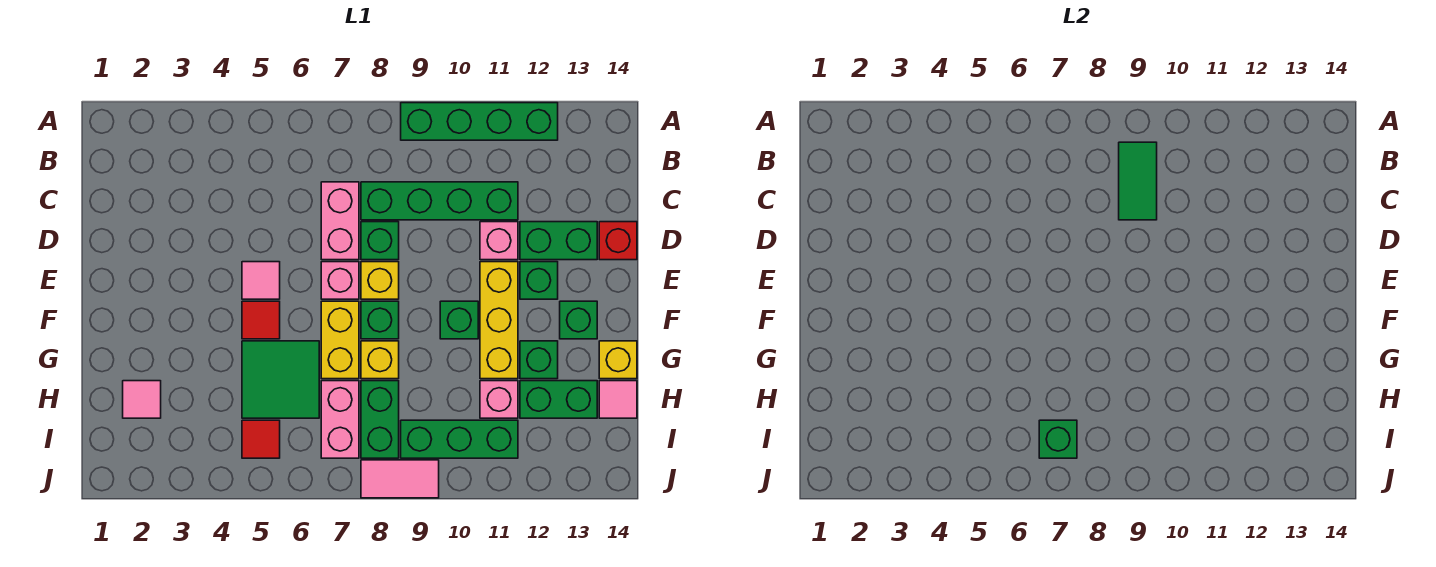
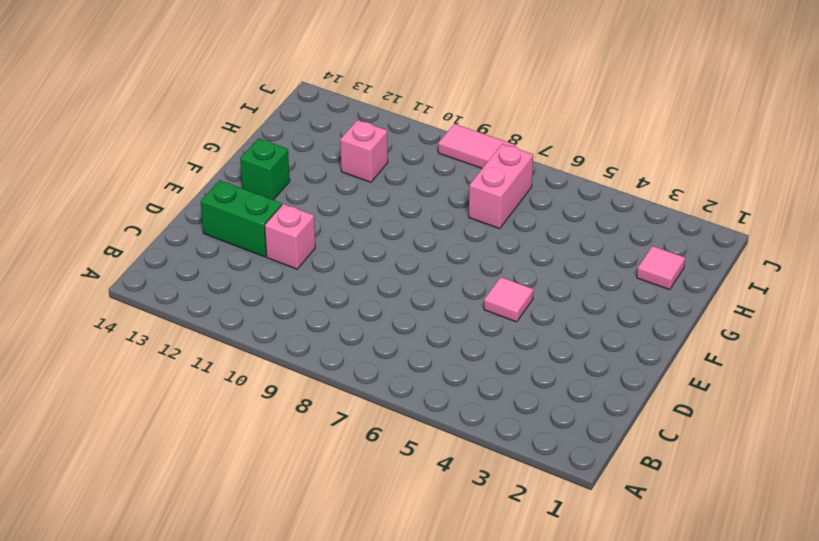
none -> green 1x4 brick [401,103,558,140]
none -> pink 1x2 brick [321,182,359,260]
none -> green 1x4 brick [361,182,518,220]
none -> green 1x1 brick [361,222,399,260]

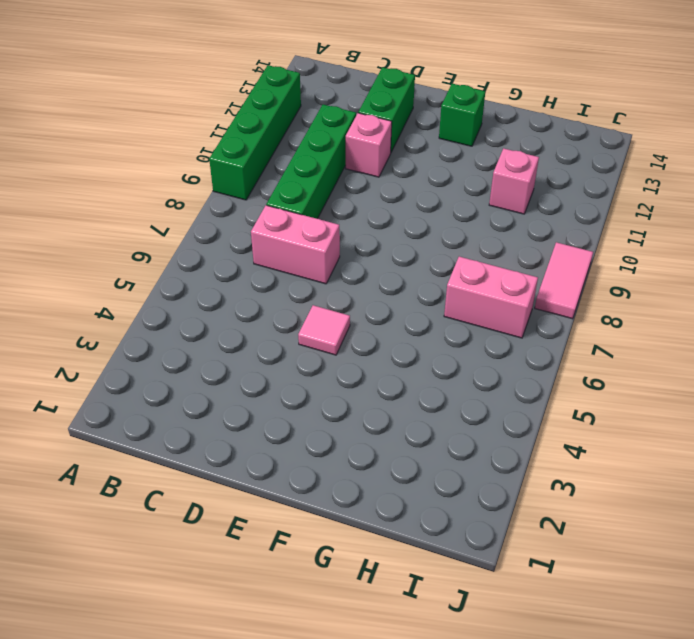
none -> green 1x1 brick [361,222,399,260]
none -> red 1x1 brick [599,222,637,260]
none -> pink 1x1 brick [321,262,359,299]
none -> yellow 1x1 brick [361,262,399,299]

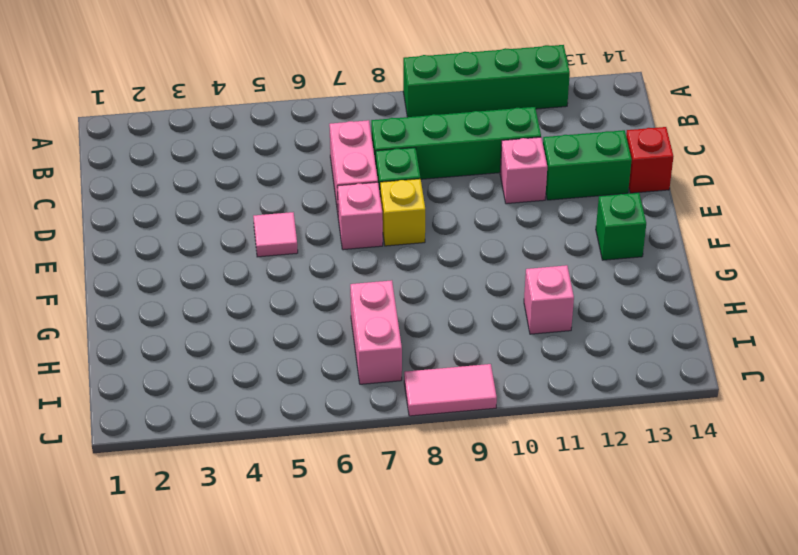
none -> yellow 1x3 brick [480,262,518,379]
none -> green 1x1 brick [520,262,558,299]
none -> red 1x1 tile [242,301,280,339]
none -> yellow 1x2 brick [321,301,359,379]

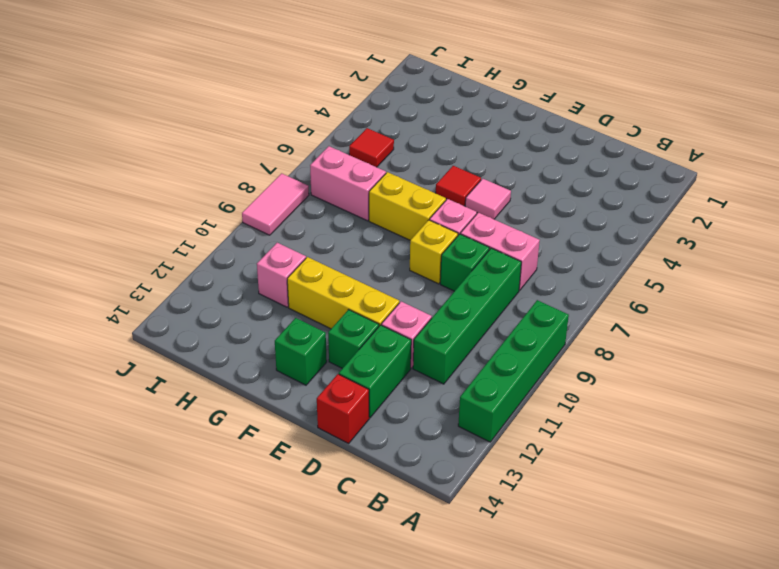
none -> green 1x1 brick [361,301,399,339]
none -> green 1x1 brick [440,301,478,339]
none -> green 2x2 tile [242,341,319,418]
none -> yellow 1x1 brick [361,341,399,379]

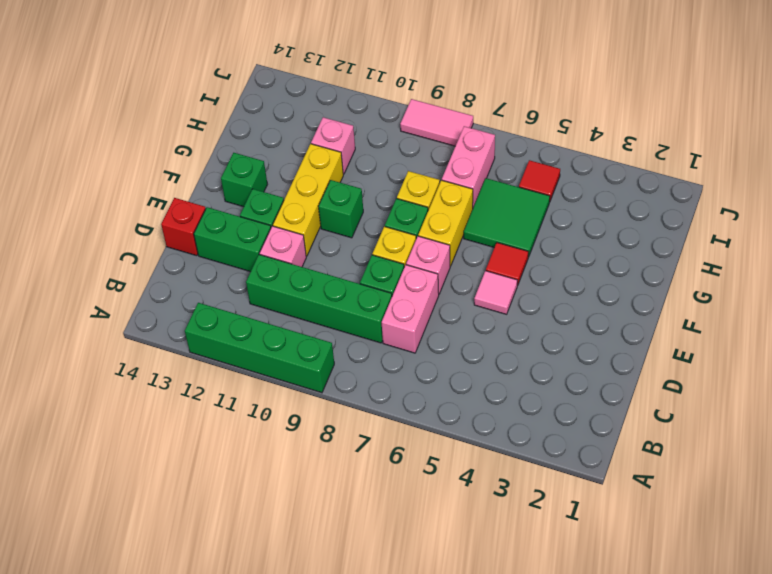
none -> green 1x1 brick [520,341,558,379]
none -> yellow 1x1 brick [599,341,637,379]
none -> pink 1x1 tile [123,381,161,418]
none -> green 1x2 brick [361,381,399,458]

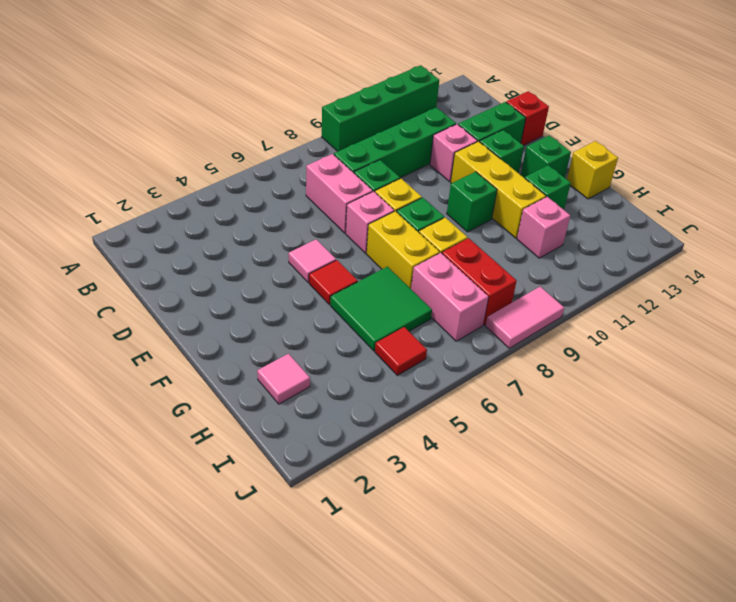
red 1x2 brick [442,238,516,325] -> green 1x2 brick [361,381,399,458]
none -> green 1x2 brick [520,381,597,418]
none -> pink 1x1 tile [599,381,637,418]
none -> green 1x3 brick [401,420,518,458]
none -> green 1x2 tile [1119,142,1157,220]

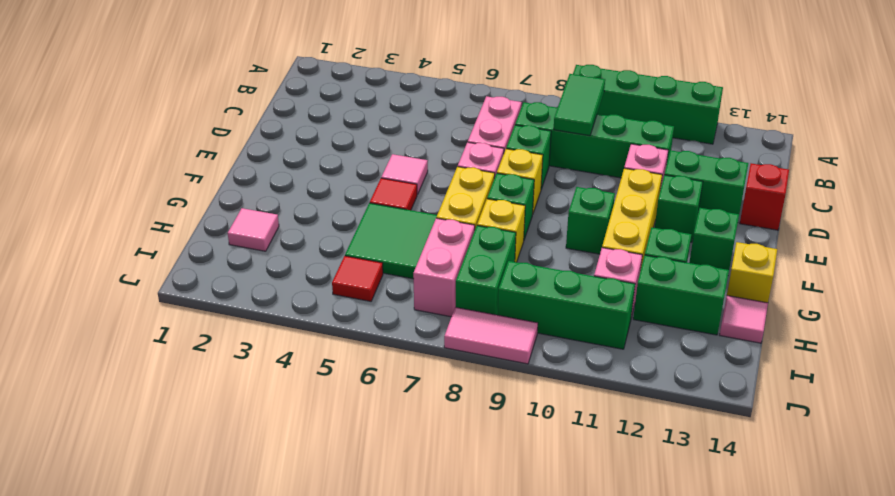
none -> green 1x1 brick [1039,420,1077,458]

